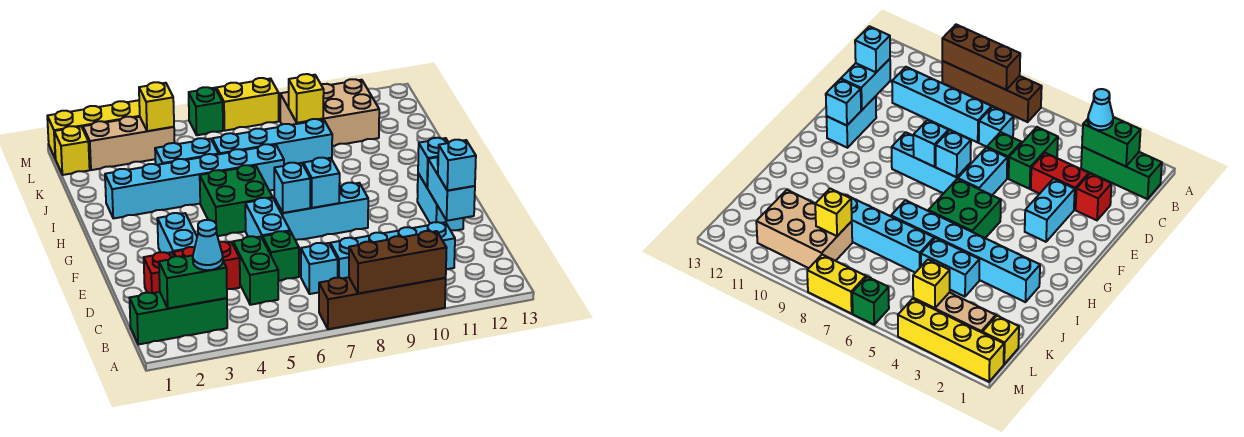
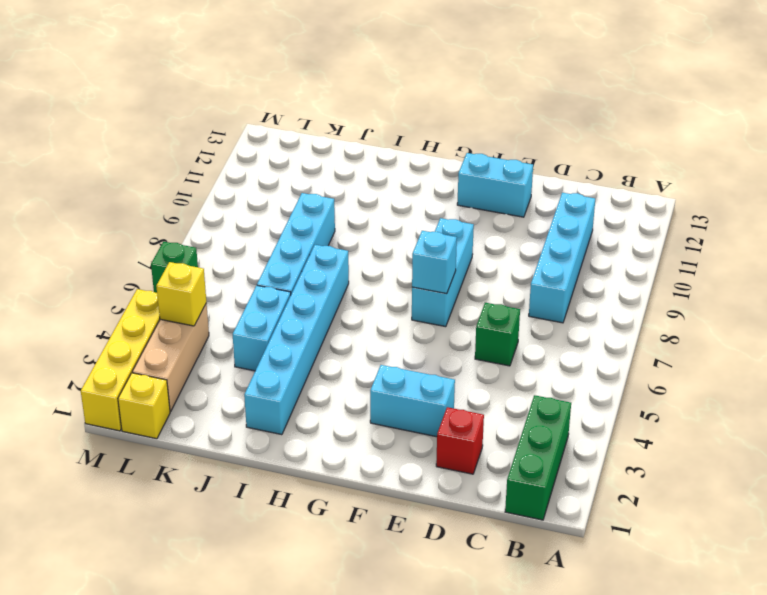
none -> brown 1x4 brick [319,277,446,329]
none -> green 1x2 brick [233,236,278,305]
none -> cyan 1x1 brick [301,243,338,294]
none -> red 1x2 brick [174,242,240,289]

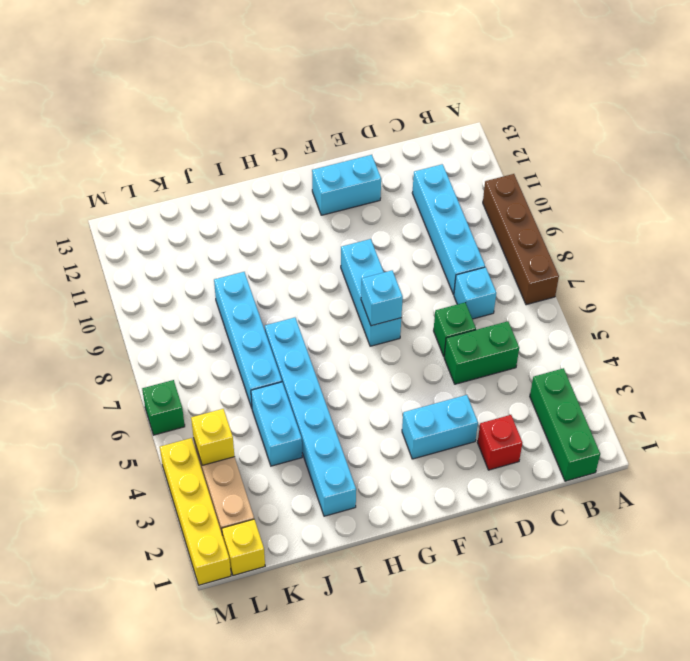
none -> red 1x2 brick [174,242,240,289]
none -> cyan 1x2 brick [245,198,290,239]
none -> green 2x2 brick [200,165,273,236]
none -> tan 2x3 brick [280,79,379,146]

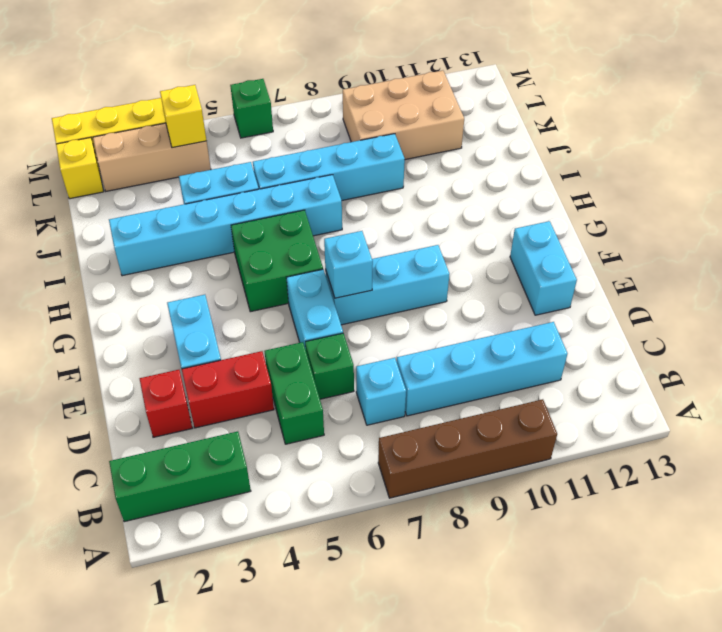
none -> yellow 1x2 brick [216,78,279,131]
none -> brown 1x3 brick [349,231,447,294]
none -> green 1x2 brick [159,255,227,309]
none -> cyan 1x2 brick [428,157,475,221]

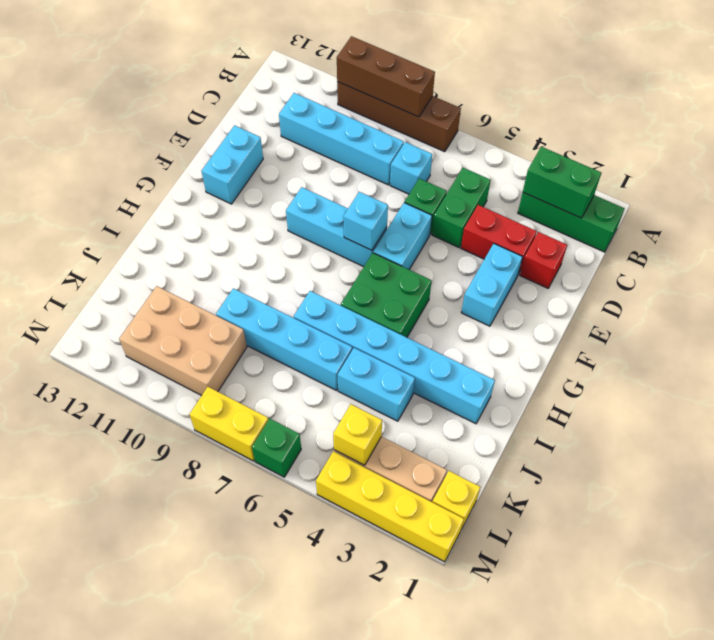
none -> cyan 1x2 brick [428,157,475,221]
none -> cyan 1x1 brick [303,158,340,208]
none -> cyan 1x1 brick [418,138,449,188]
none -> yellow 1x1 brick [289,74,324,123]

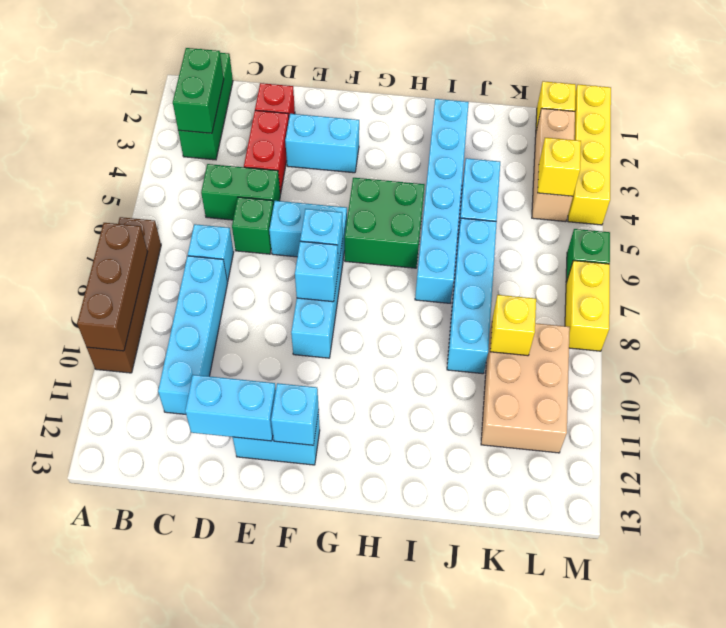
none -> cyan 1x1 cone [193,220,223,270]
none -> cyan 1x1 brick [438,140,476,191]

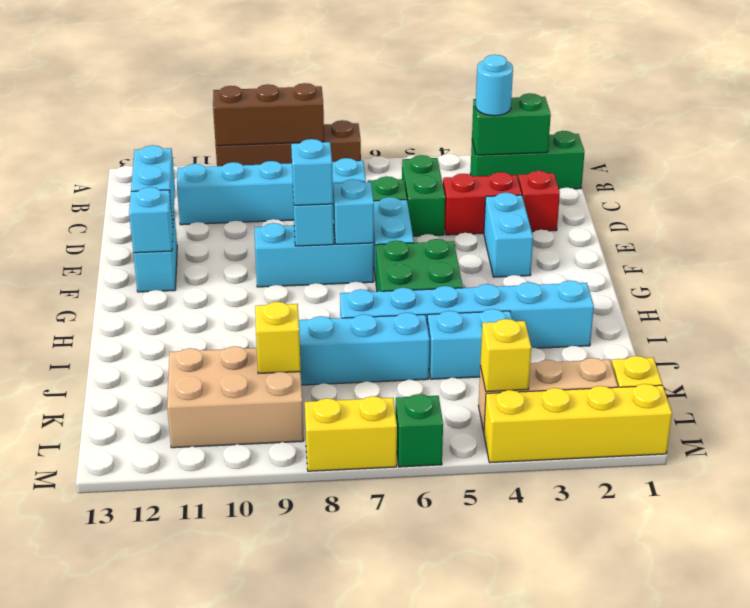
cyan 1x1 round brick [476,55,513,116] -> cyan 1x1 cone [193,220,223,270]
cyan 1x1 brick [291,139,333,205] -> cyan 1x1 brick moved to [438,140,476,191]

